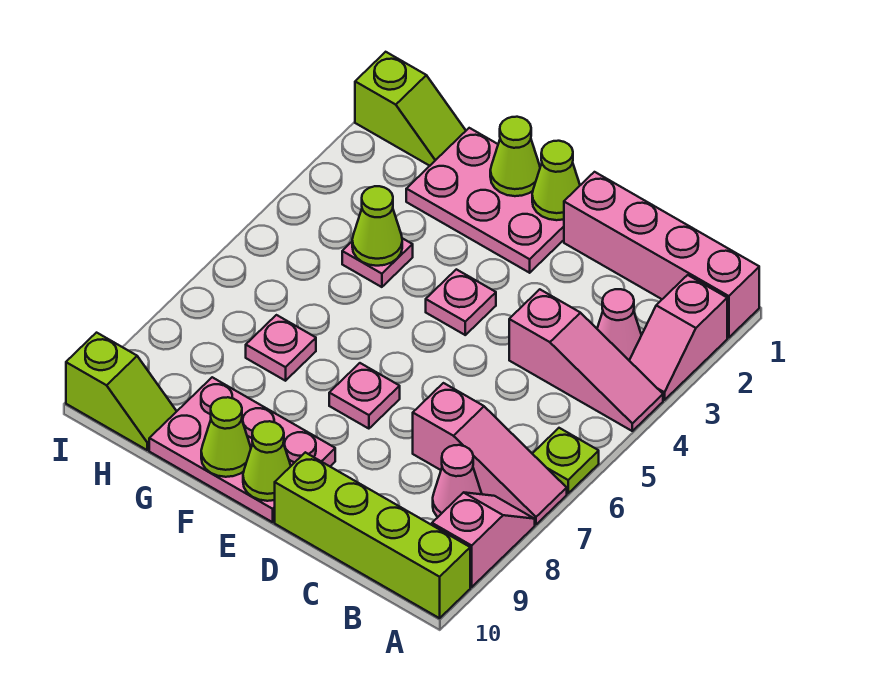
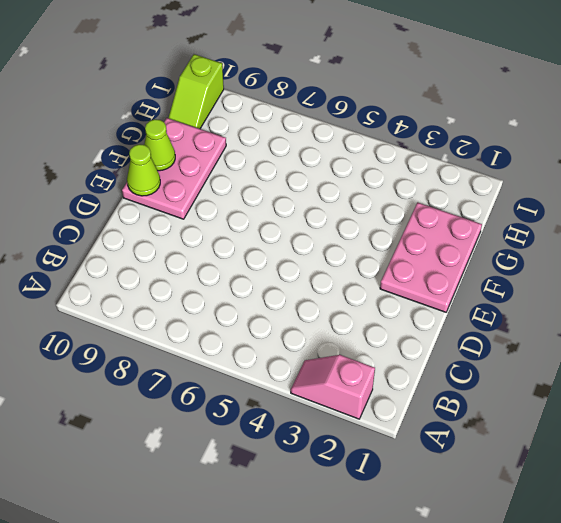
none -> pink 1x4 brick [564,172,759,338]
none -> pink 1x3 slope [509,289,663,431]
none -> lime 1x1 plate [532,428,599,493]

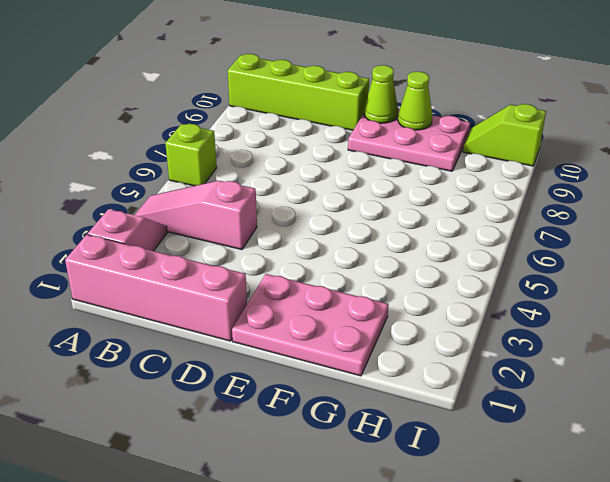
lime 1x1 brick [165,124,217,186] -> lime 1x1 plate [532,428,599,493]
none -> pink 1x3 slope [413,383,567,525]
none -> pink 1x2 slope [432,492,535,587]
none -> pink 1x1 cone [597,289,641,360]

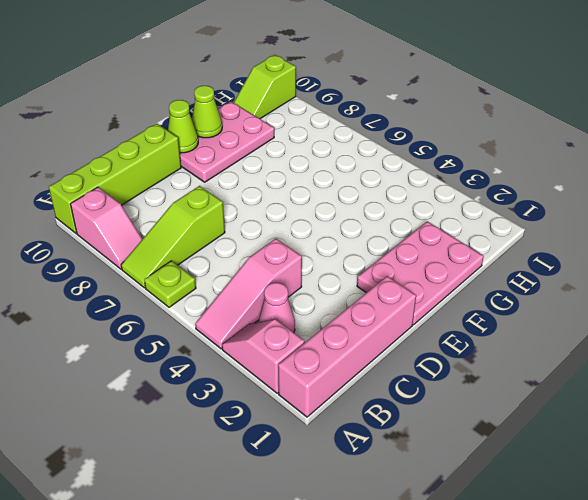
lime 1x3 slope [121,186,225,288] -> pink 1x3 slope [413,383,567,525]
none -> pink 1x1 cone [433,445,482,517]
none -> pink 1x1 plate [426,269,496,335]
none -> pink 1x1 plate [329,363,400,429]

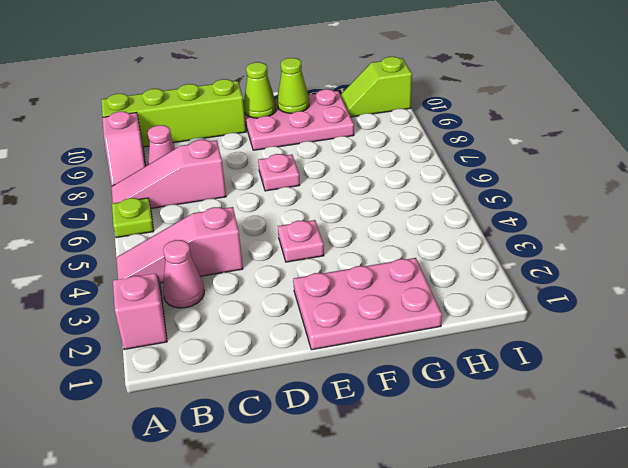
none -> pink 1x4 brick [564,172,759,338]
none -> pink 1x1 plate [342,238,413,287]
none -> pink 1x1 plate [246,315,316,381]

